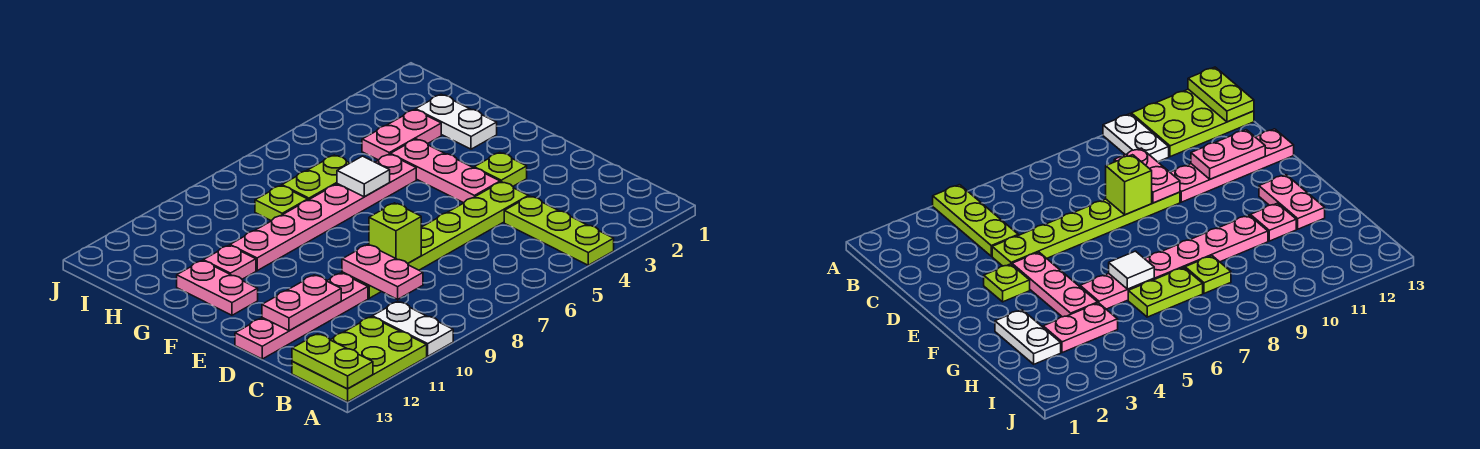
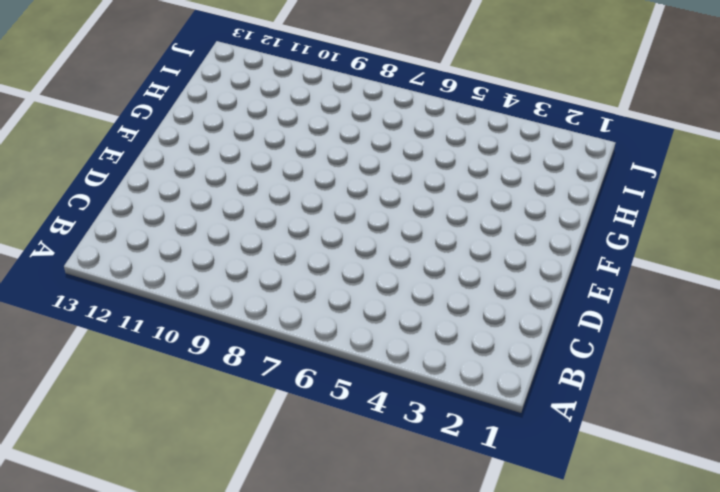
none -> lime 1x3 plate [504,196,614,265]
none -> white 1x2 plate [372,302,453,356]
none -> lime 2x3 plate [292,317,427,402]

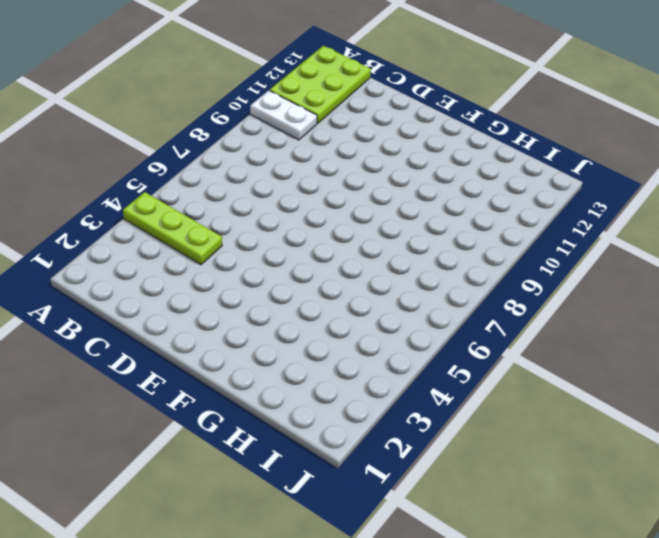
none -> lime 1x6 plate [342,182,528,298]
none -> pink 1x4 plate [235,273,368,359]
none -> lime 1x1 plate [474,152,527,186]

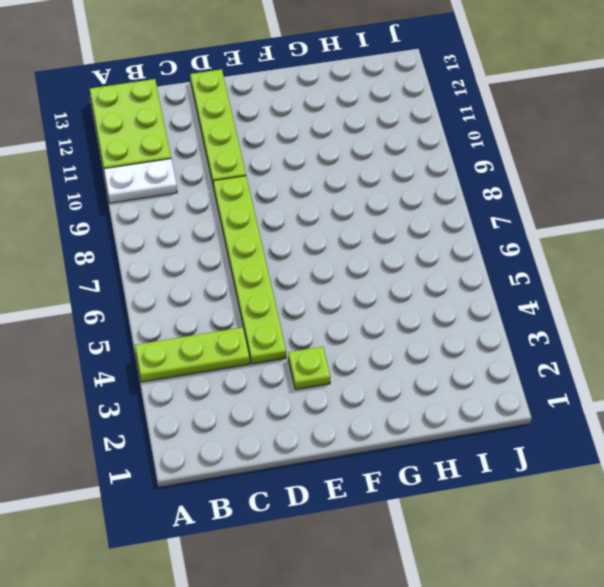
lime 1x4 plate [190,69,246,187] -> pink 1x4 plate [235,273,368,359]
none -> pink 1x3 plate [391,139,500,203]
none -> pink 1x2 plate [177,261,258,315]
none -> white 1x2 plate [416,94,497,149]

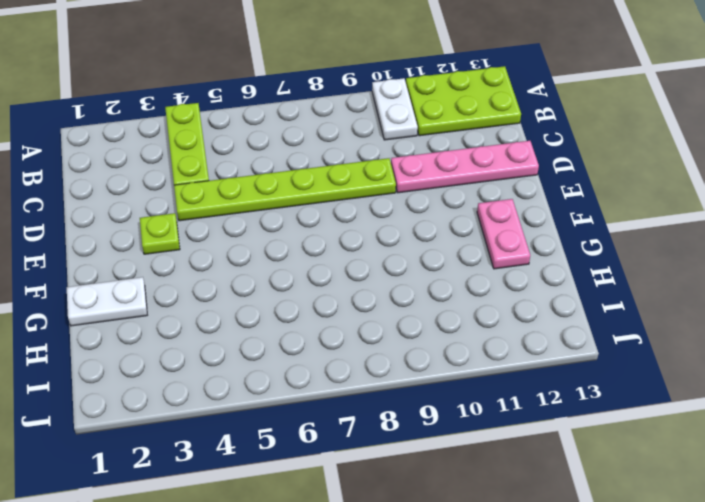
white 1x2 plate [67,277,147,326] -> white 1x2 plate turned to [416,94,497,149]
none -> pink 1x3 plate [391,139,500,203]
none -> pink 1x6 plate [230,154,416,271]
none -> pink 1x1 plate [203,245,256,279]

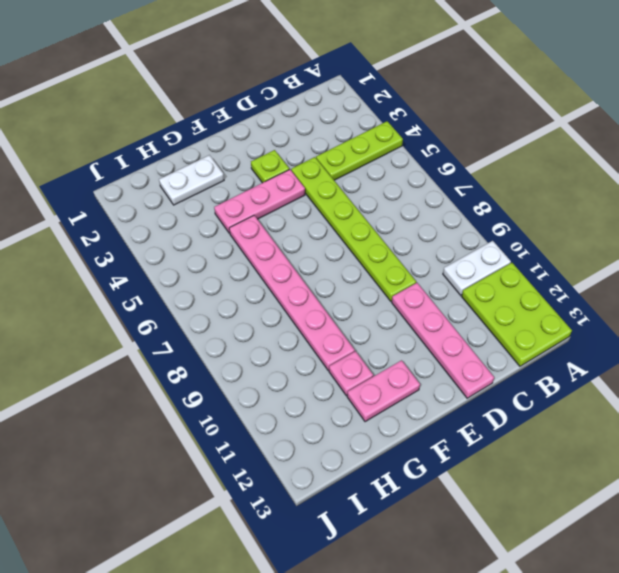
none -> pink 1x2 plate [362,110,441,160]
none -> lime 1x2 plate [282,155,349,200]
none -> lime 1x1 plate [255,185,308,221]

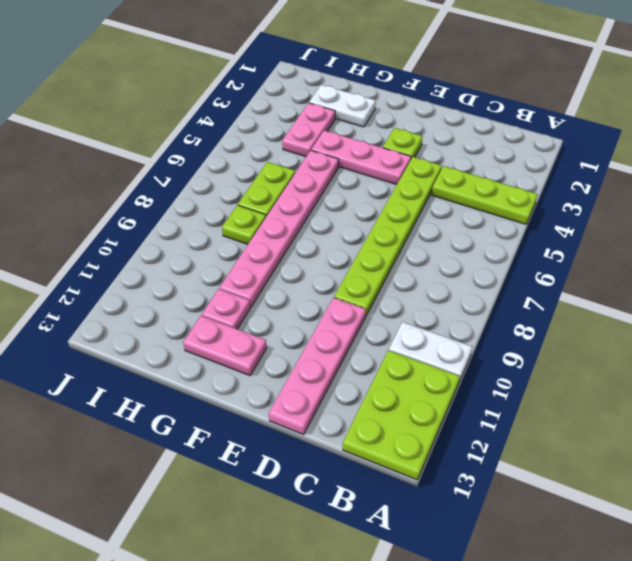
none -> lime 1x2 plate [292,334,373,389]
none -> pink 1x2 plate [342,245,423,299]
none -> lime 1x1 brick [369,203,421,263]

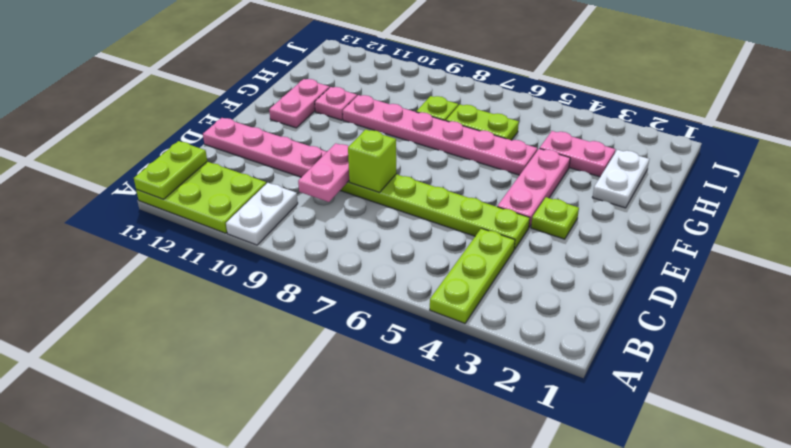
none -> pink 1x2 plate [262,275,341,331]
none -> white 1x1 tile [337,156,390,197]

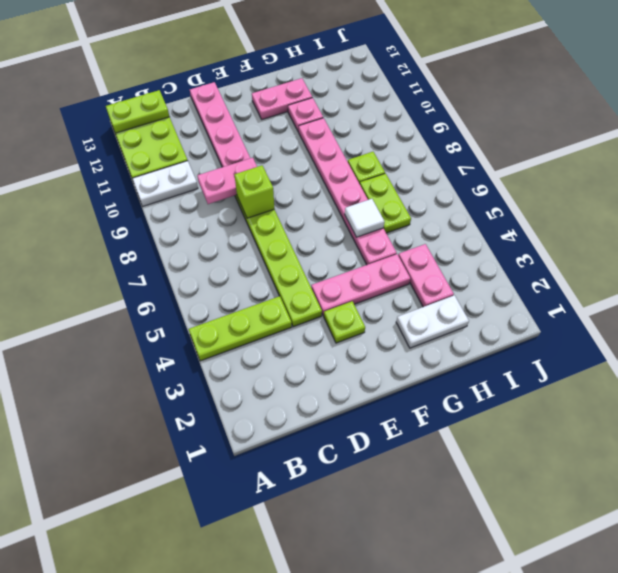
none -> pink 1x2 plate [262,275,341,331]

